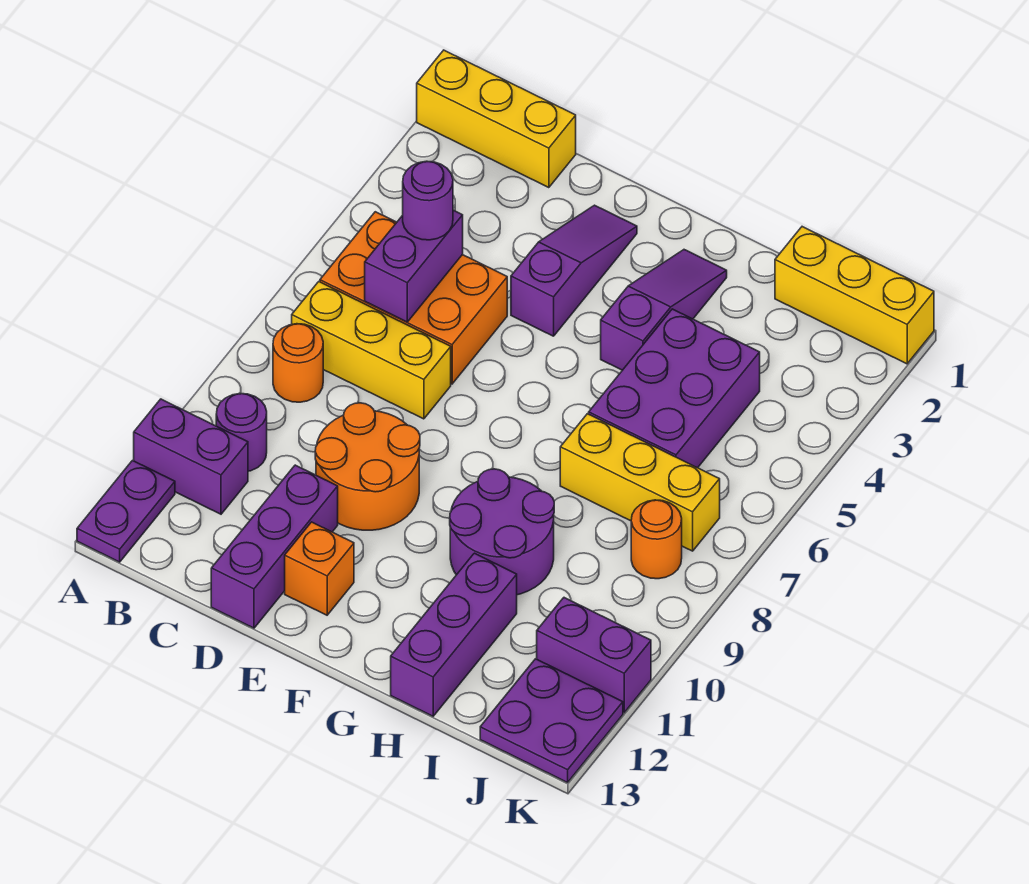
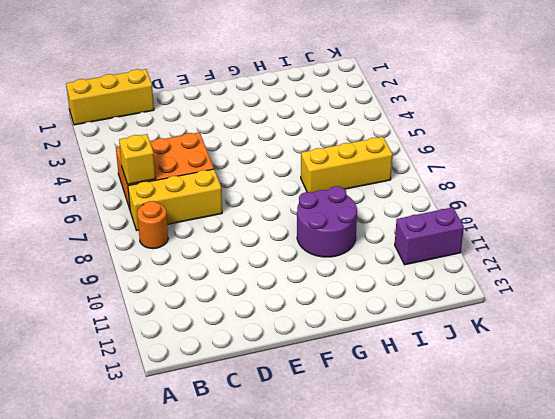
yellow 1x1 brick [119,134,156,184] -> none
none -> purple 1x2 brick [134,399,248,514]
none -> purple 1x2 plate [77,461,175,562]
none -> purple 1x1 round brick [216,394,267,471]

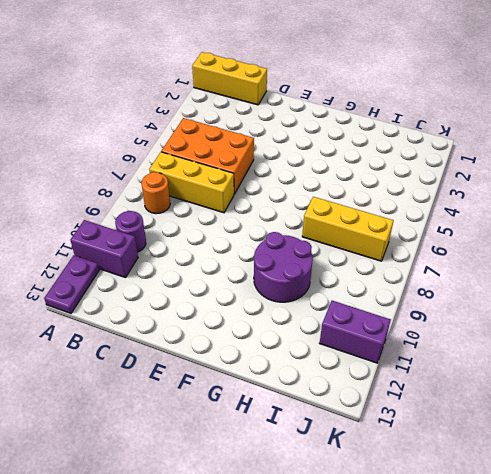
none -> orange 2x2 round brick [315,403,420,530]
none -> purple 1x3 brick [211,465,338,628]
none -> purple 1x3 slope [511,205,637,336]

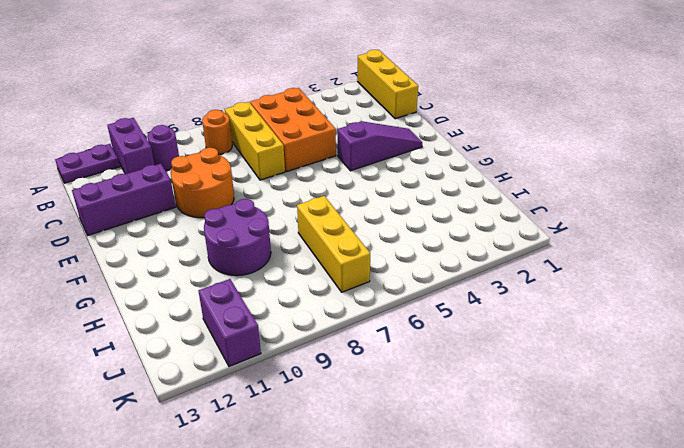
none -> orange 1x1 brick [285,522,354,615]
none -> purple 1x3 slope [601,250,727,370]
none -> purple 2x3 brick [589,309,760,468]

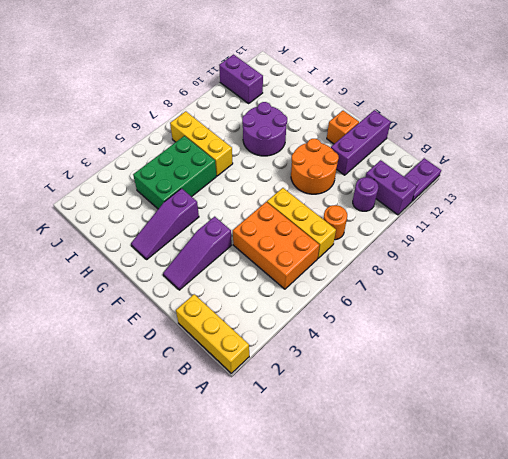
green 2x3 brick [133,136,216,209] -> purple 2x3 brick [589,309,760,468]
none -> purple 1x3 brick [391,553,517,716]
none -> yellow 1x3 brick [775,227,934,364]
none -> orange 1x1 round brick [631,500,682,579]

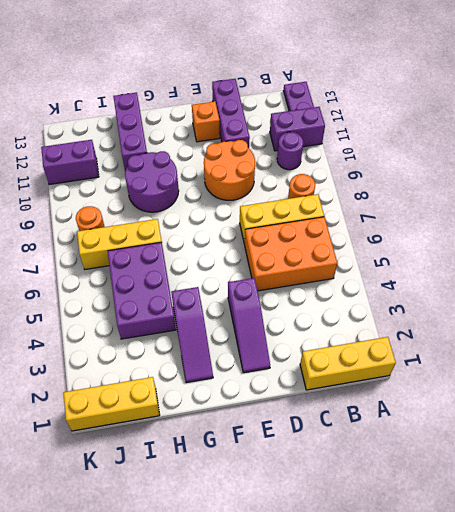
none -> purple 2x2 plate [480,659,623,783]
none -> purple 1x2 brick [365,210,463,322]
none -> purple 1x1 round brick [403,161,453,240]

